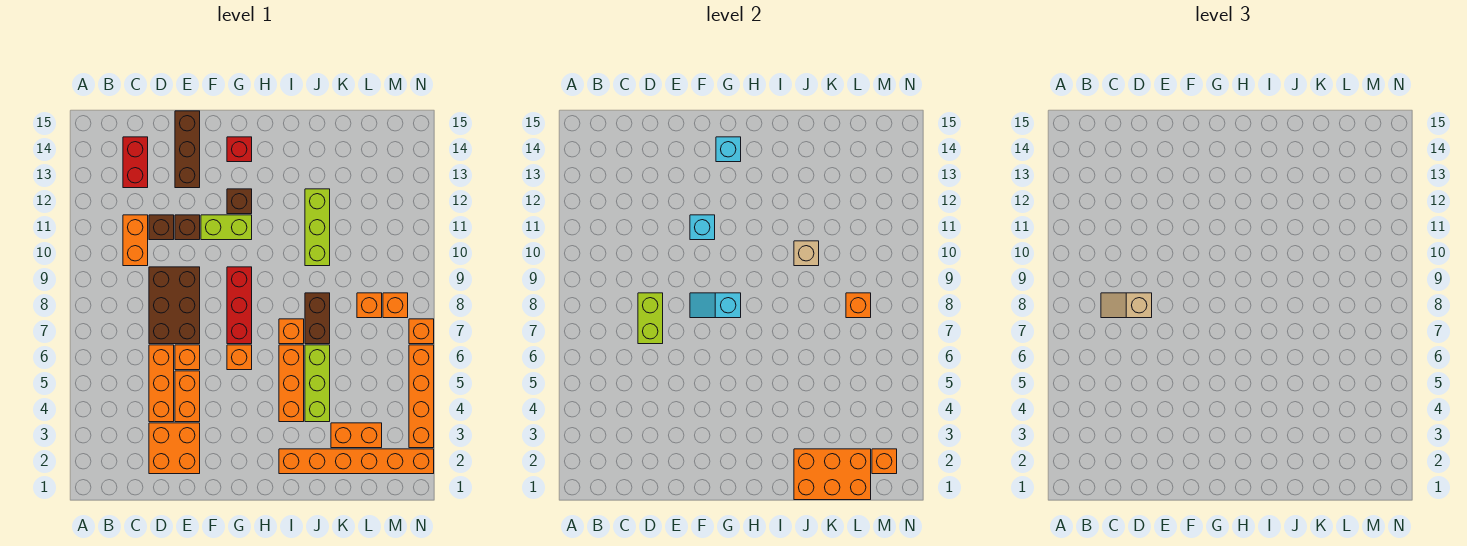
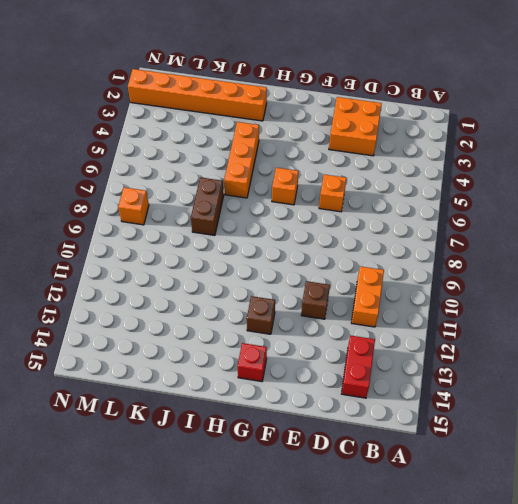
none -> orange 1x3 brick [149,345,174,422]
none -> brown 2x3 brick [149,267,200,344]
none -> brown 1x1 brick [149,215,174,240]
none -> orange 1x2 brick [175,371,200,422]

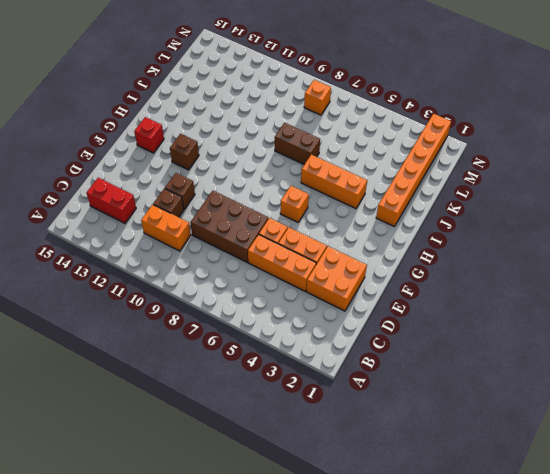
none -> brown 1x3 brick [175,111,200,188]
none -> lime 1x2 brick [201,215,252,240]
none -> red 1x3 brick [227,267,252,344]
none -> orange 1x1 brick [279,319,304,344]

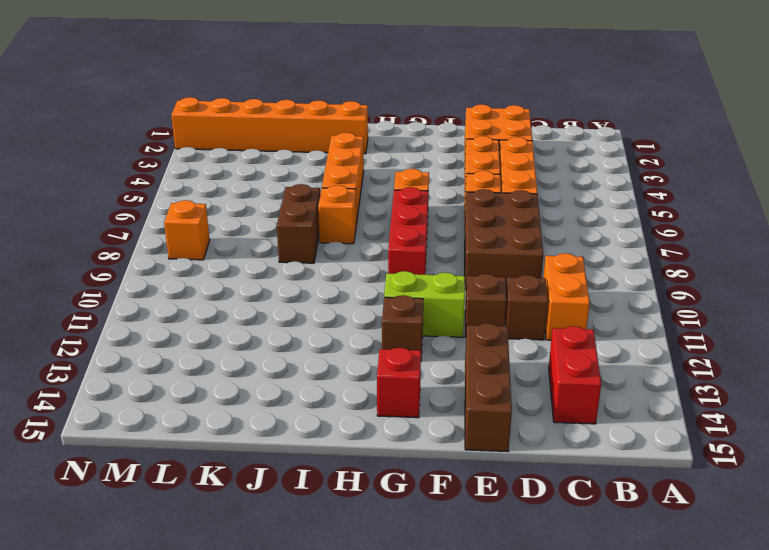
none -> lime 1x3 brick [305,345,330,422]
none -> lime 1x3 brick [305,189,330,266]
none -> orange 1x2 brick [331,423,382,448]
none -> orange 1x1 brick [357,293,382,318]

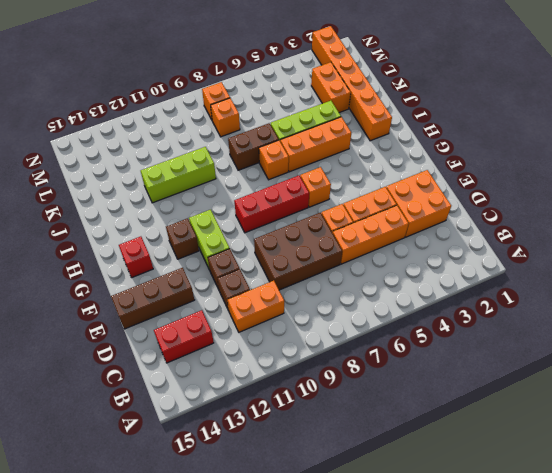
none -> orange 1x4 brick [409,345,434,448]
none -> orange 1x1 brick [409,319,434,344]
none -> lime 1x2 brick [638,293,663,344]
none -> cyan 1x2 slope [690,293,741,318]

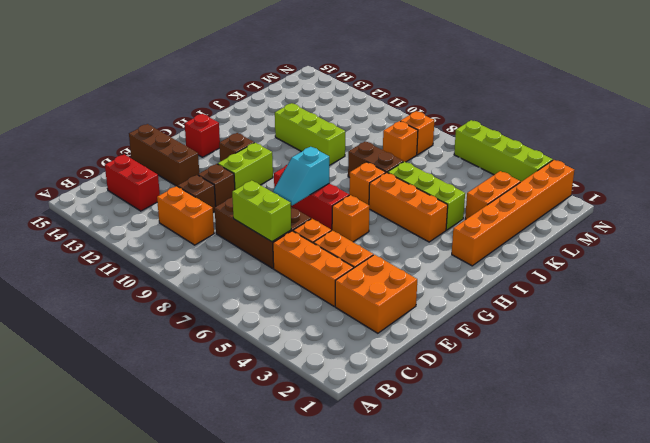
lime 1x4 brick [454,120,553,182] -> orange 1x4 brick [409,345,434,448]
none -> orange 1x1 brick [409,319,434,344]
none -> cyan 1x1 brick [690,215,715,240]
none -> cyan 1x1 brick [716,137,741,162]
none -> orange 2x3 brick [794,449,871,500]

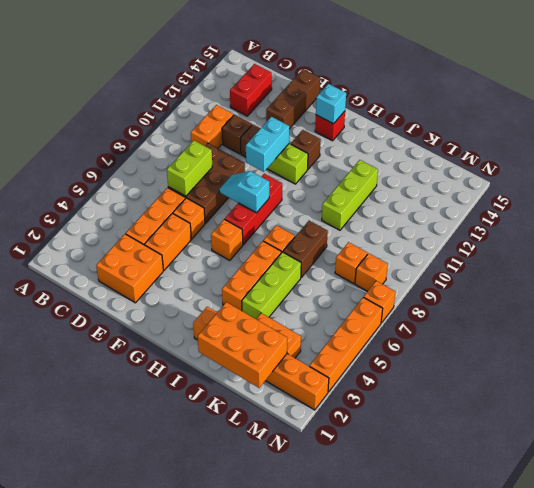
cyan 1x2 brick [246,117,289,172] -> cyan 1x1 brick [690,215,715,240]
none -> tan 1x1 brick [794,241,819,266]
none -> orange 1x1 brick [846,293,871,318]
none -> orange 1x1 brick [872,449,897,474]
none -> tan 1x2 slope [1101,293,1152,318]

